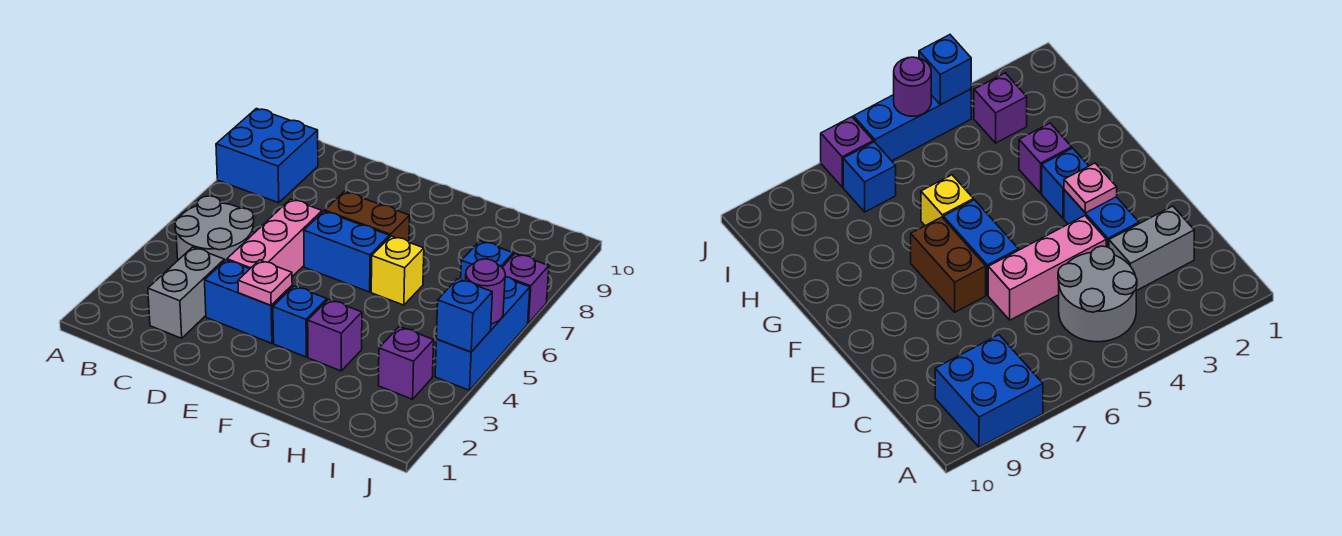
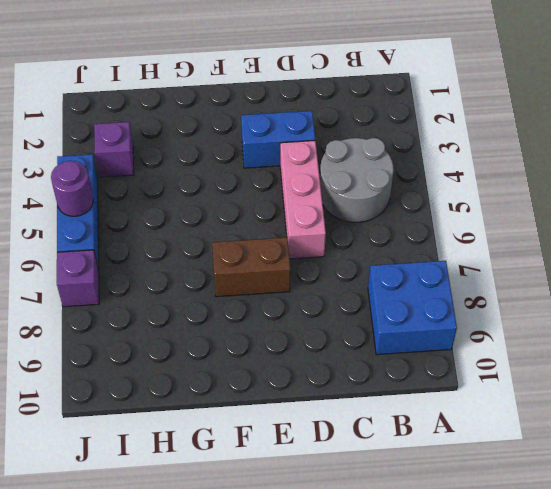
none -> grey 1x2 brick [148,247,224,338]
none -> blue 1x2 brick [304,211,390,292]
none -> blue 1x1 brick [273,286,327,357]

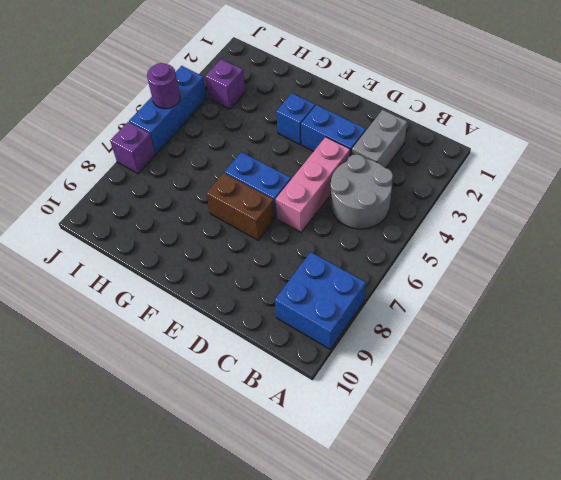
none -> purple 1x1 brick [308,299,362,371]
none -> yellow 1x1 brick [371,236,424,305]
none -> blue 1x1 brick [460,241,513,281]

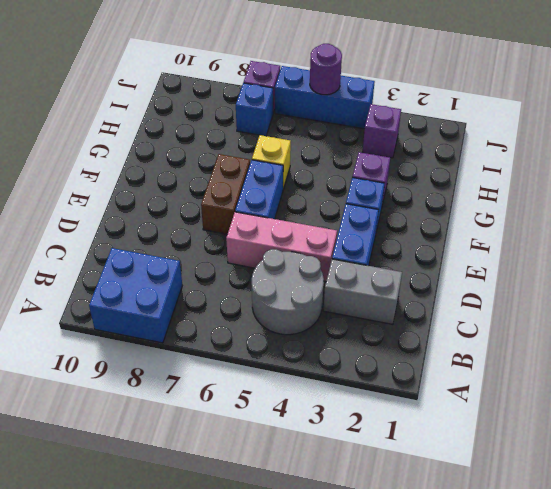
none -> pink 1x1 plate [238,260,292,305]
none -> blue 1x1 brick [436,279,492,352]

